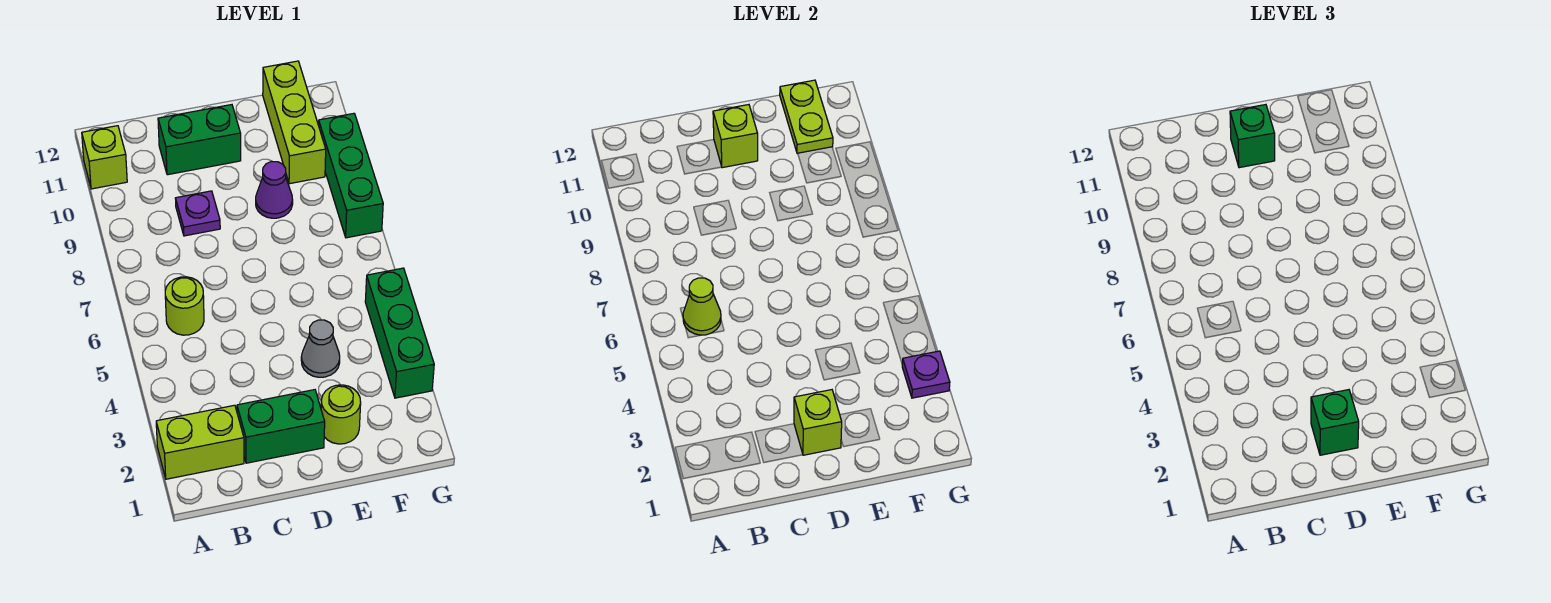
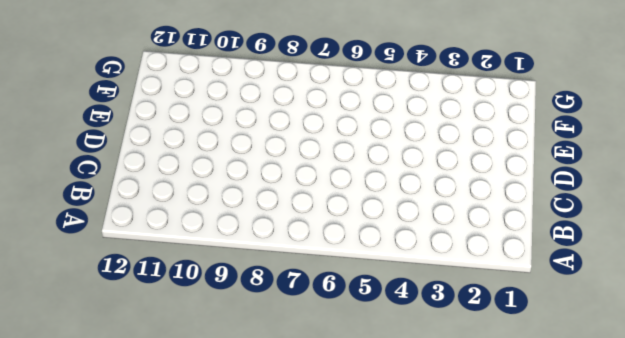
none -> lime 1x2 brick [156,405,244,479]
none -> lime 1x1 brick [82,126,127,189]
none -> lime 1x1 round brick [165,277,204,335]

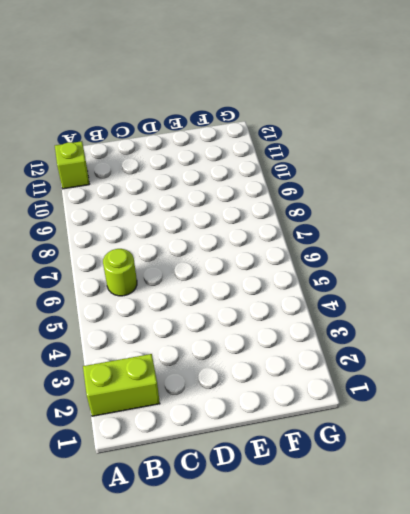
none -> green 1x2 brick [237,390,325,463]
none -> purple 1x1 plate [175,191,220,236]
none -> green 1x2 brick [158,105,241,175]

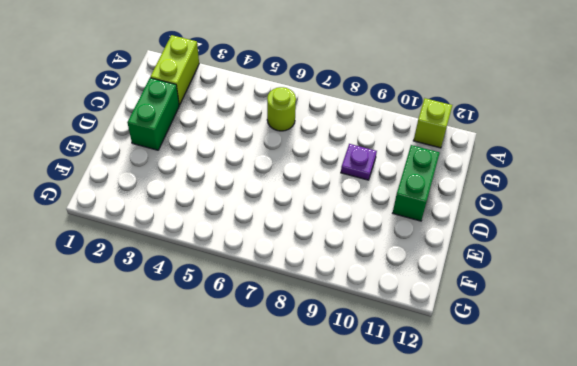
none -> lime 1x1 round brick [321,385,361,444]
none -> grey 1x1 cone [301,320,340,377]
none -> purple 1x1 cone [256,161,293,218]

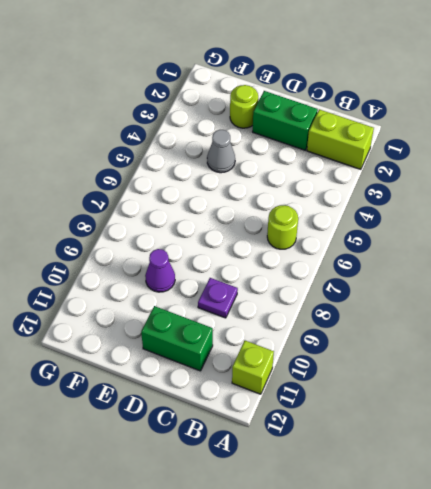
none -> lime 1x3 brick [263,61,326,184]
none -> green 1x3 brick [365,268,434,398]
none -> green 1x3 brick [319,113,383,238]

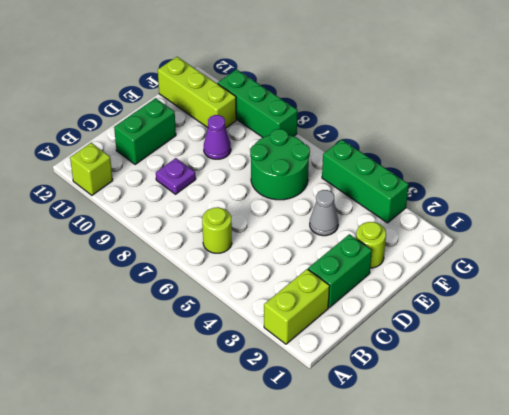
green 2x2 round brick [250,129,310,200] -> none
none -> lime 1x1 cone [683,278,721,335]
none -> lime 1x1 brick [794,390,842,455]
none -> lime 1x1 brick [713,105,758,168]

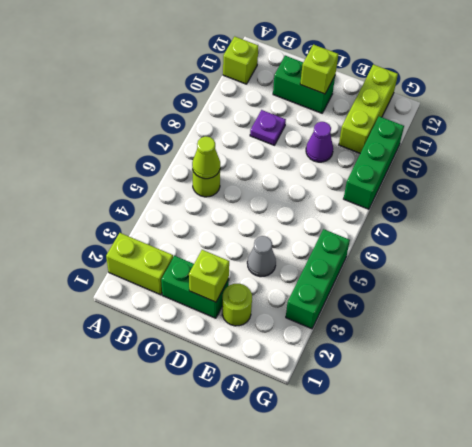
none -> lime 1x2 plate [780,80,833,154]
none -> purple 1x1 plate [902,351,950,398]
none -> green 1x1 brick [1311,390,1359,455]

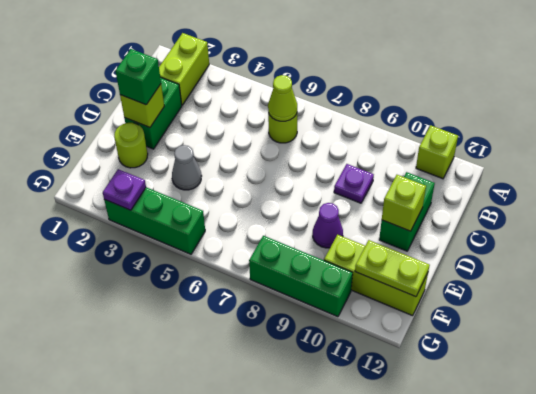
none -> green 1x1 brick [1230,105,1275,168]

